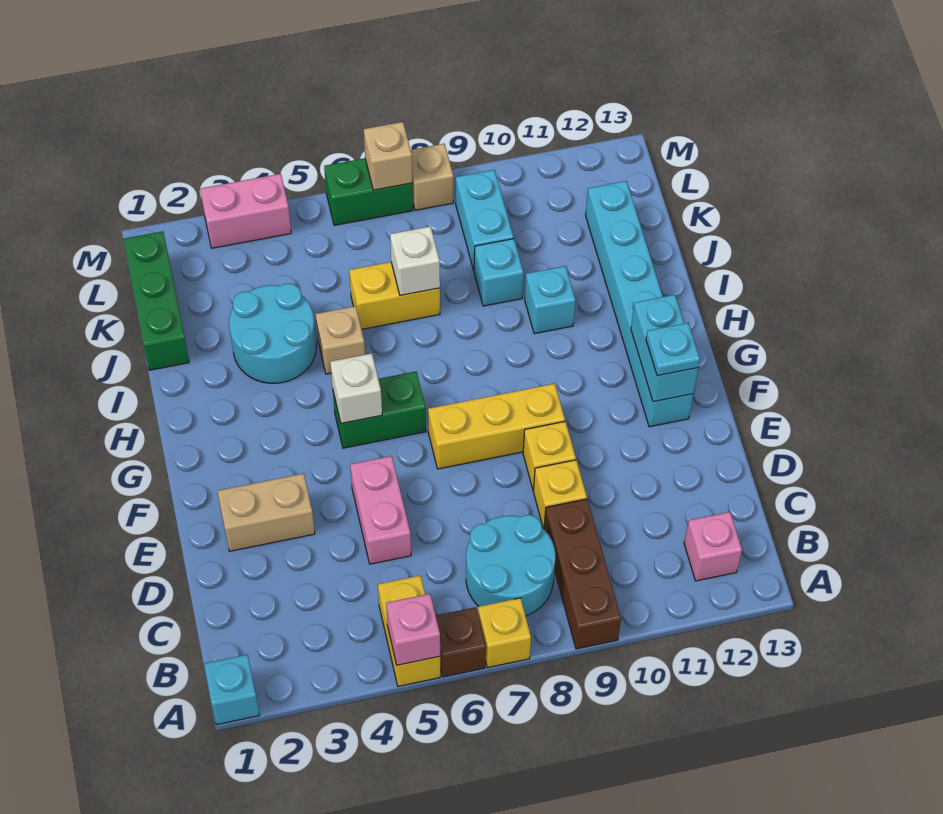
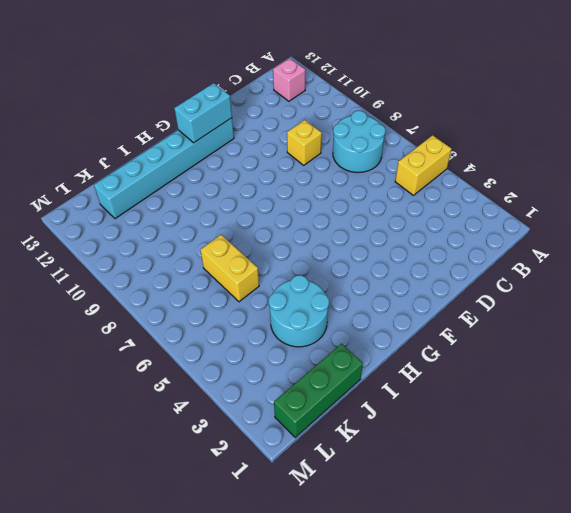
none -> cyan 1x1 brick [204,655,260,725]
none -> brown 1x1 brick [436,607,486,677]
none -> yellow 1x1 brick [478,598,531,668]
none -> brown 1x3 brick [544,499,621,649]

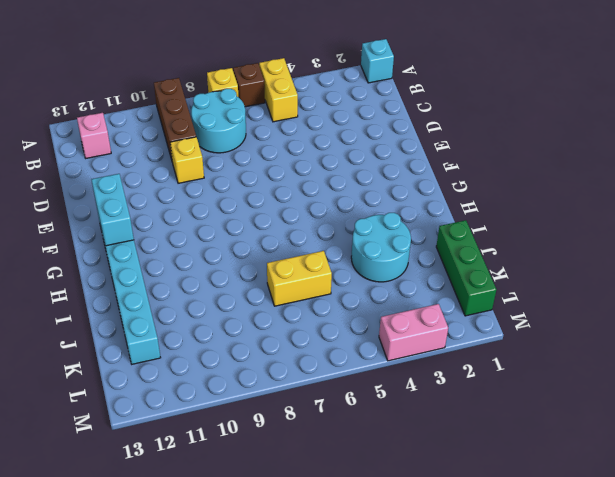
none -> pink 1x2 brick [350,456,411,564]
none -> tan 1x2 brick [218,473,315,551]
none -> yellow 1x1 brick [523,422,576,490]
none -> yellow 1x3 brick [428,384,565,469]

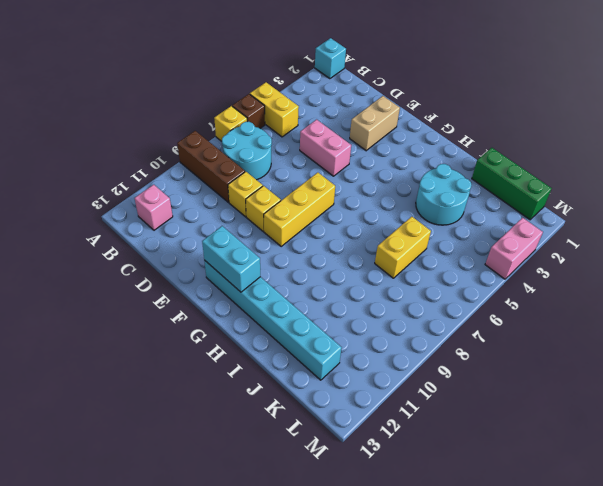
none -> green 1x2 brick [333,372,426,448]
none -> tan 1x1 brick [316,306,365,374]
none -> cyan 1x1 brick [525,266,576,334]
none -> cyan 1x1 brick [474,239,524,306]

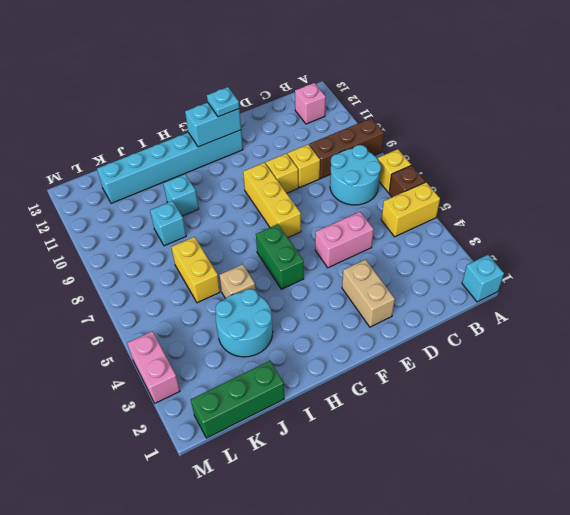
none -> cyan 1x2 brick [456,170,514,270]
none -> green 1x2 brick [324,158,413,225]
none -> tan 1x1 brick [411,144,453,210]
none -> pink 1x1 brick [386,594,440,665]

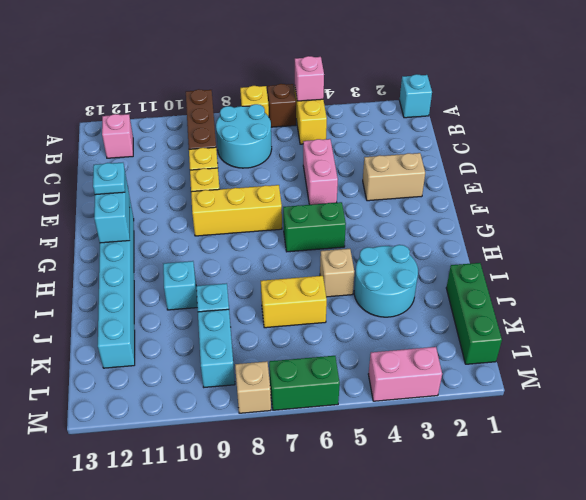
none -> white 1x1 brick [330,353,382,423]
none -> white 1x1 brick [390,226,440,296]
none -> tan 1x1 brick [364,122,412,190]

